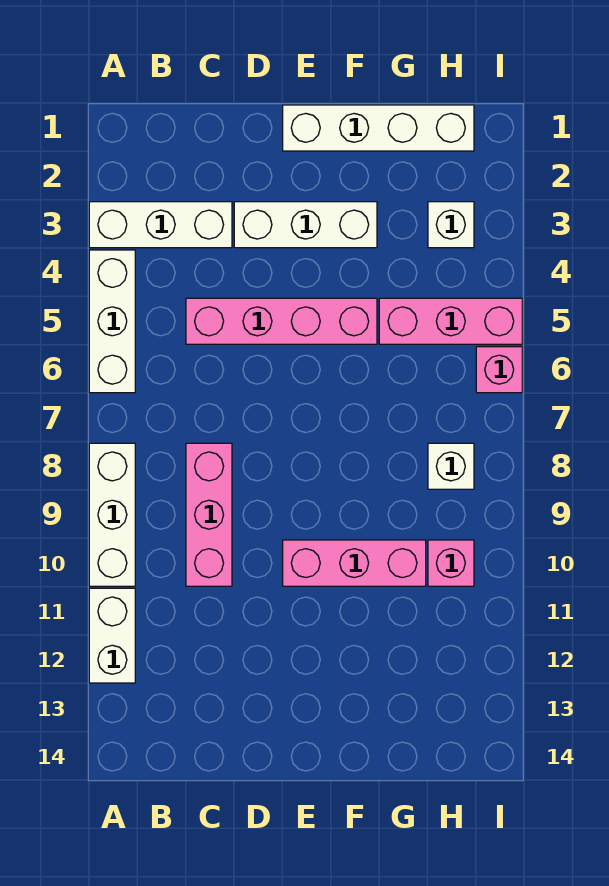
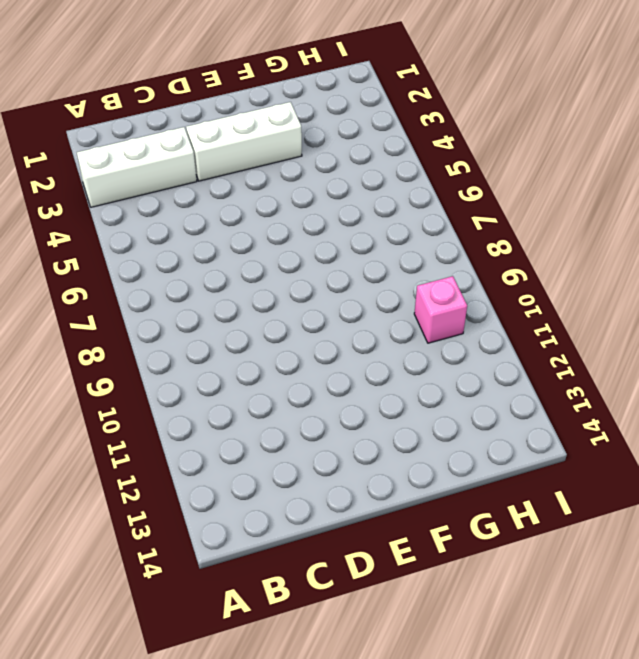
none -> white 1x3 brick [89,250,135,393]
none -> white 1x3 brick [89,443,135,586]
none -> white 1x2 brick [89,588,135,683]

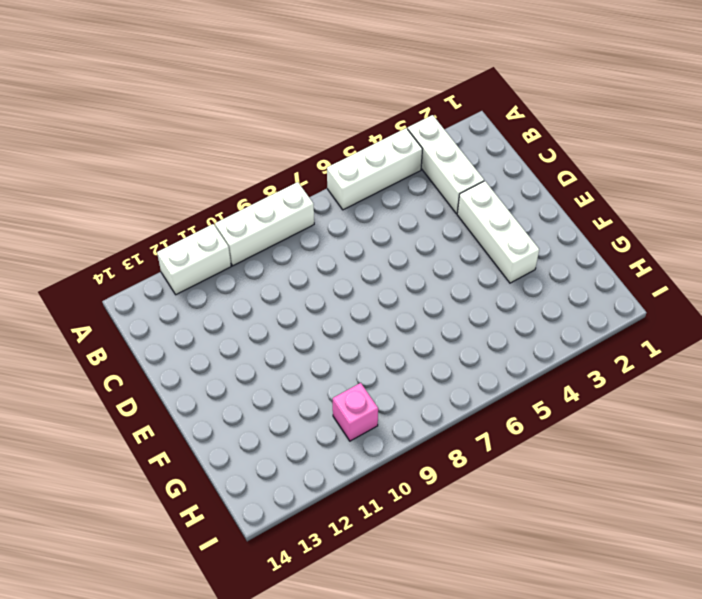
none -> pink 1x4 brick [186,298,377,344]
none -> pink 1x3 brick [186,443,232,586]
none -> white 1x4 brick [283,105,474,151]

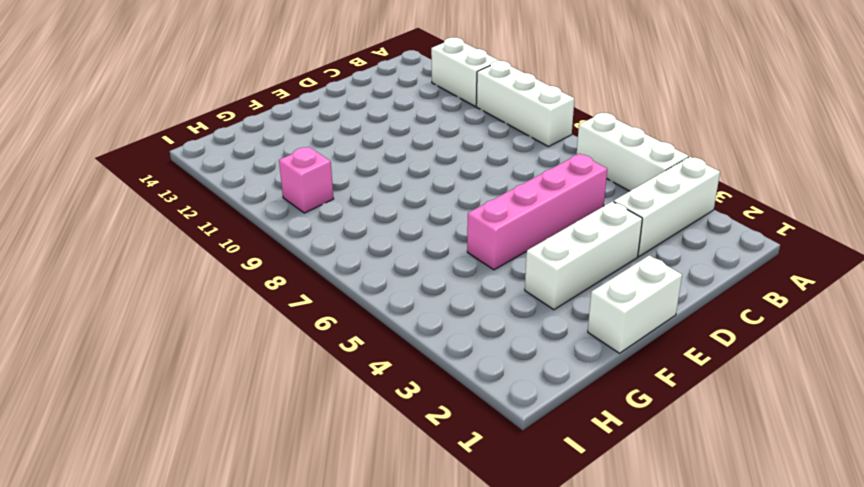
white 1x2 brick [588,255,682,353] -> white 1x4 brick [283,105,474,151]
none -> pink 1x3 brick [186,443,232,586]
none -> pink 1x3 brick [283,540,426,586]
none -> pink 1x3 brick [379,298,522,344]

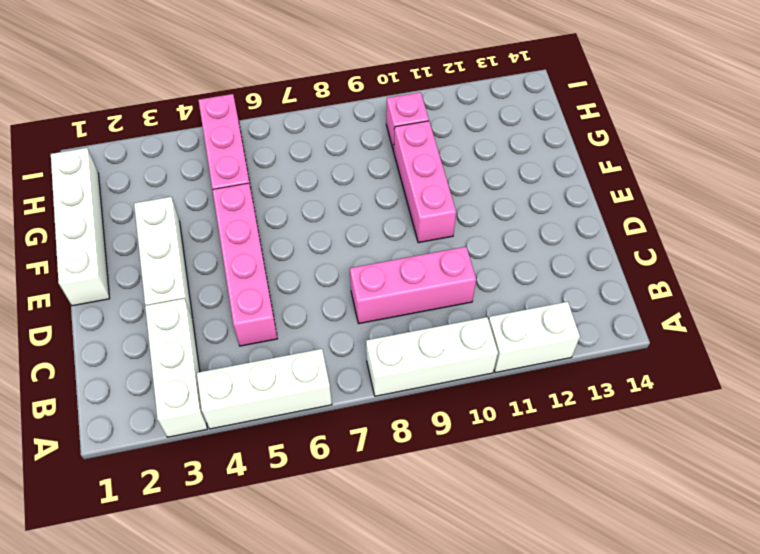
none -> white 1x1 brick [428,202,474,248]
none -> white 1x1 brick [428,443,474,489]
none -> pink 1x1 brick [476,347,522,393]

